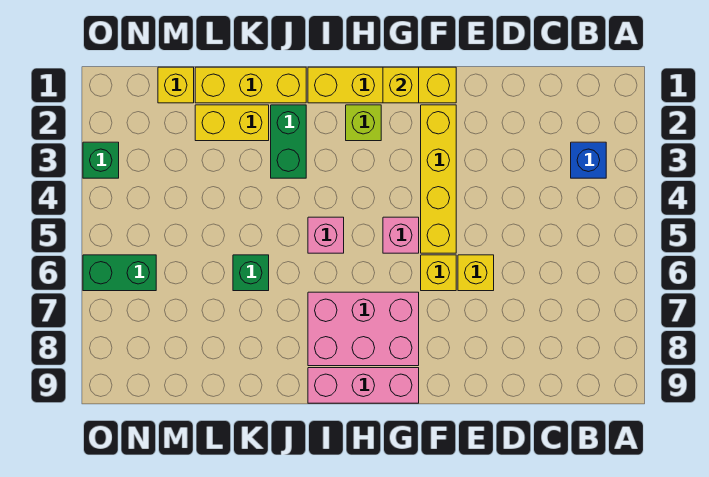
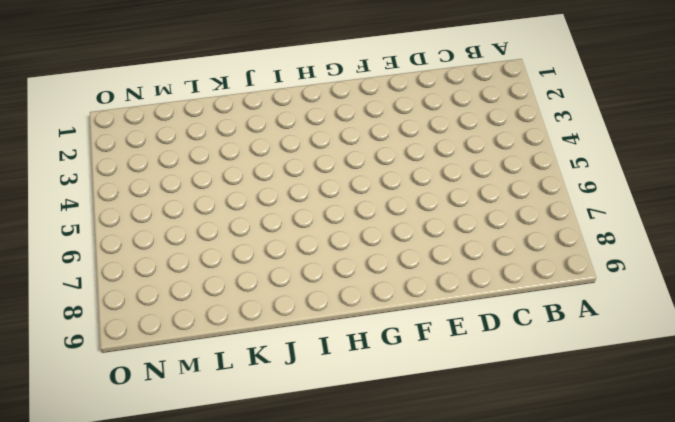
none -> blue 1x1 brick [571,142,606,178]
none -> yellow 1x1 brick [458,255,494,291]
none -> yellow 1x4 brick [308,67,456,103]

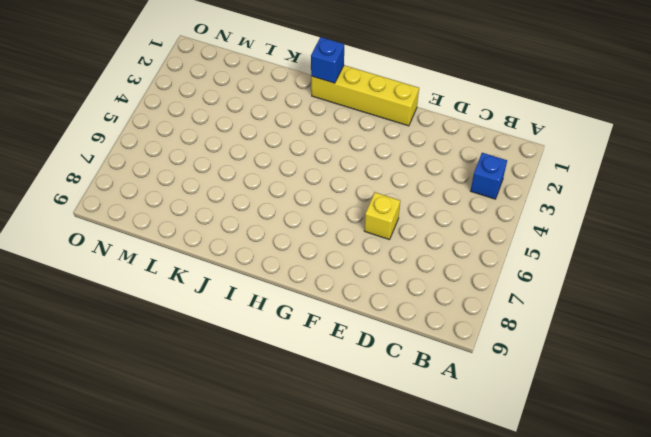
blue 1x1 brick [311,37,344,83] -> none
none -> yellow 1x4 brick [421,105,456,253]
none -> yellow 1x1 brick [421,255,456,291]
none -> pink 1x1 brick [383,217,419,253]

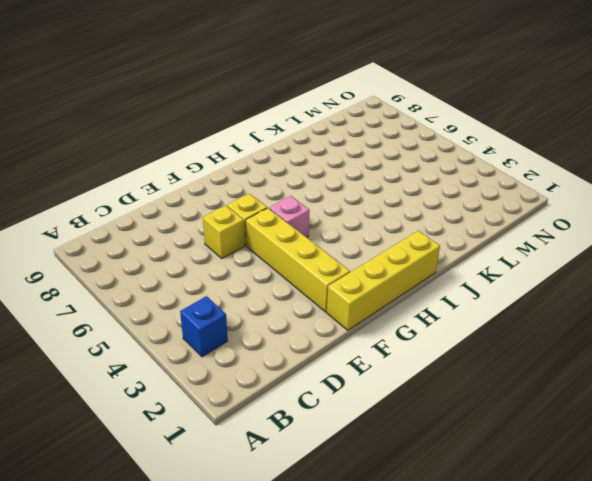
none -> pink 2x3 brick [308,292,419,366]
none -> pink 1x3 brick [308,368,419,403]
none -> lime 1x1 brick [346,105,381,141]

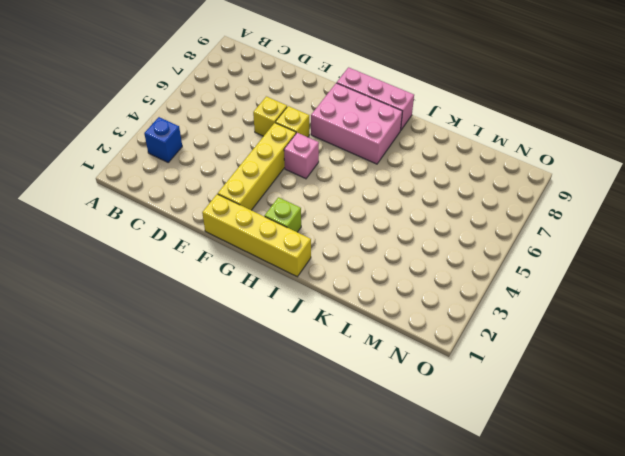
none -> pink 1x1 brick [308,217,344,253]
none -> yellow 1x3 brick [195,67,306,103]
none -> green 1x2 brick [271,105,306,178]

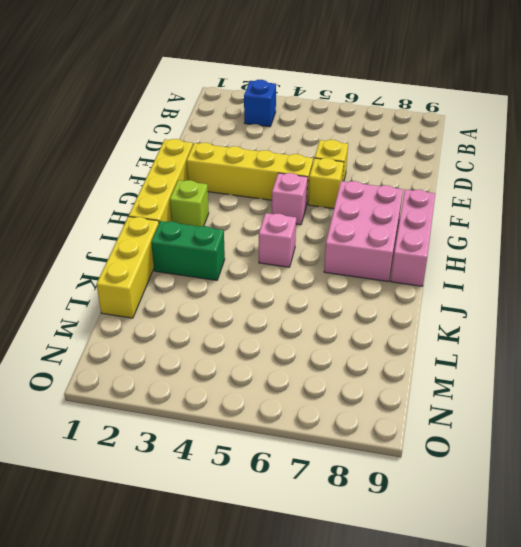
none -> yellow 1x2 brick [195,105,269,141]
none -> green 1x1 brick [233,255,269,291]
none -> yellow 1x1 brick [158,67,194,103]

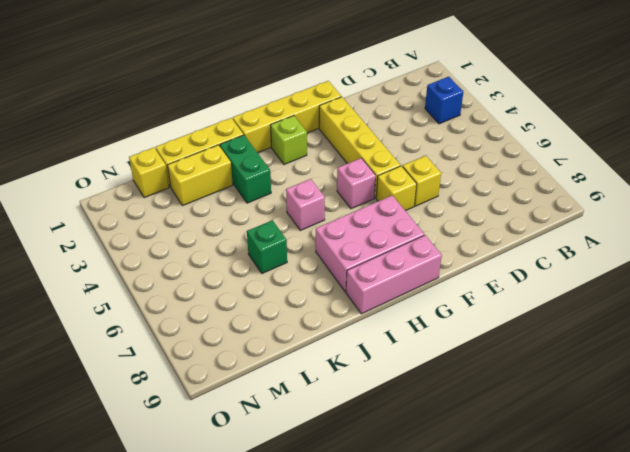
none -> green 1x2 brick [83,255,156,291]
none -> green 1x1 brick [83,142,119,178]
none -> yellow 1x1 brick [383,67,419,103]

